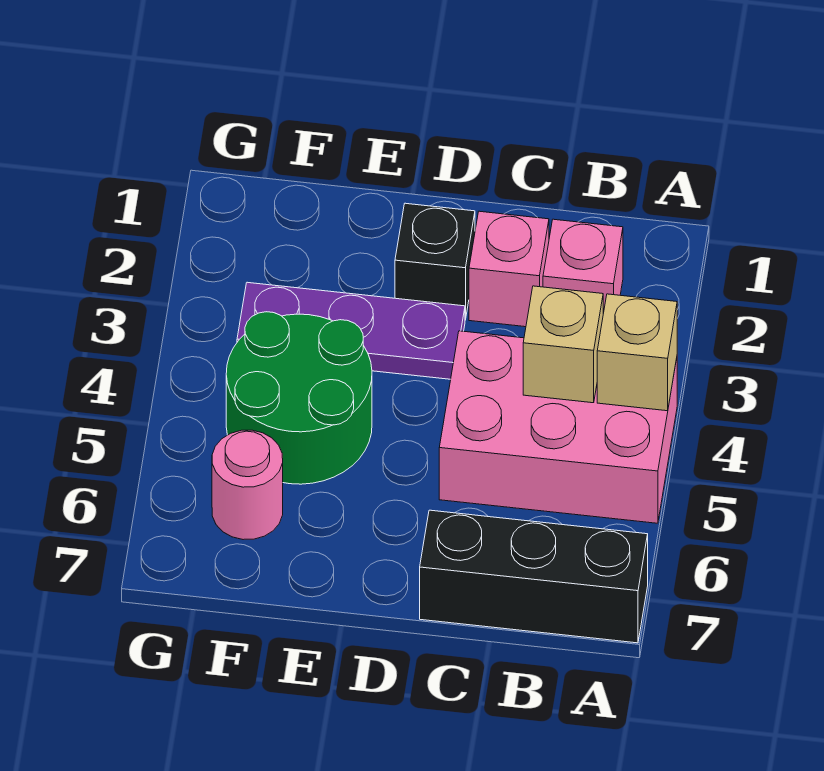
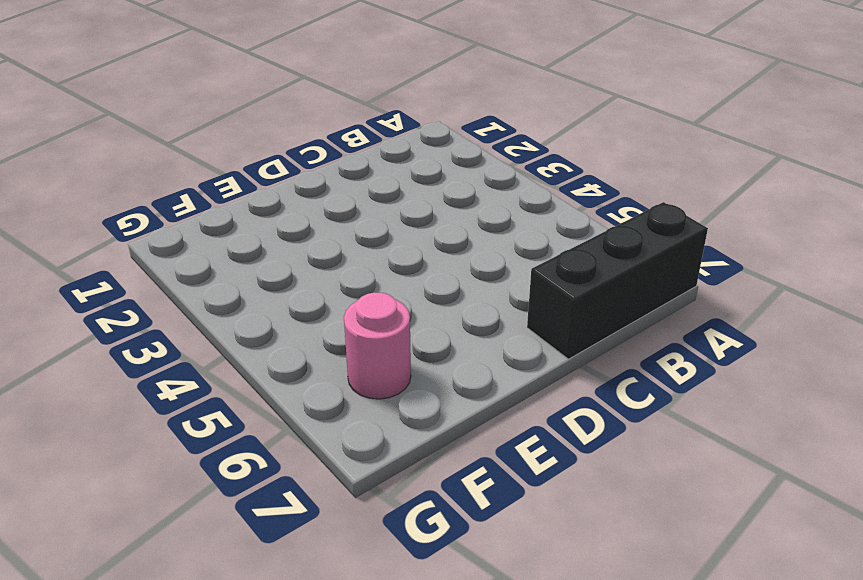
none -> pink 2x3 brick [439,331,677,523]
none -> pink 1x1 brick [543,219,623,313]

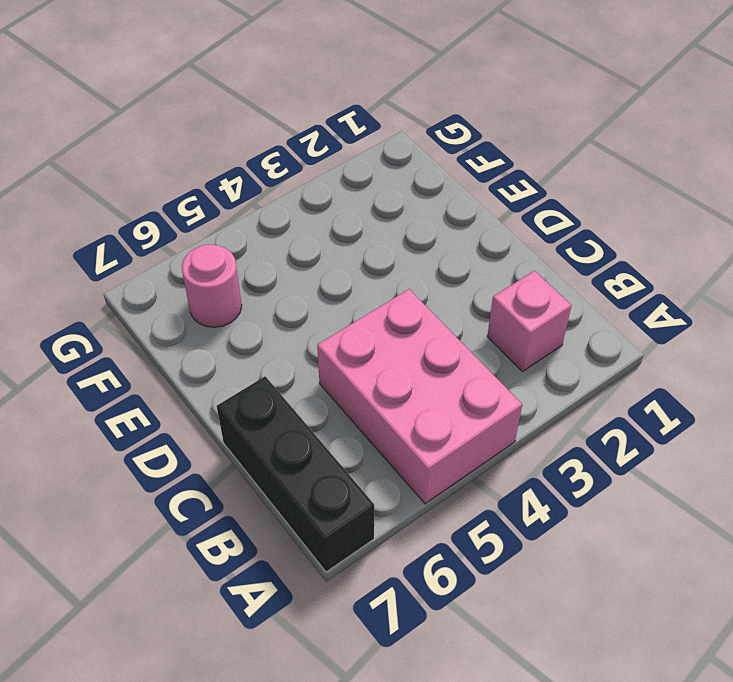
none -> pink 1x1 brick [469,211,549,327]
none -> black 1x1 brick [395,203,475,320]

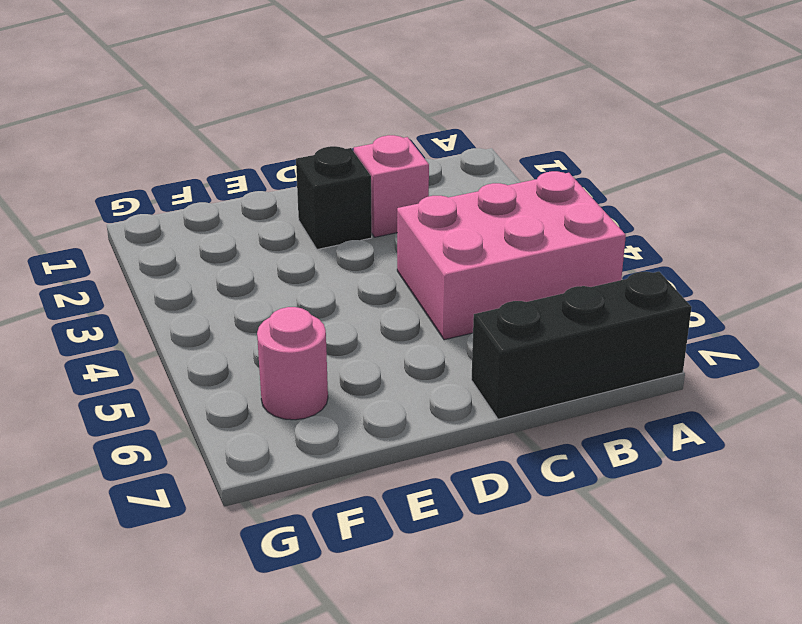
none -> pink 1x1 brick [543,219,623,313]
none -> purple 1x3 plate [237,282,465,379]

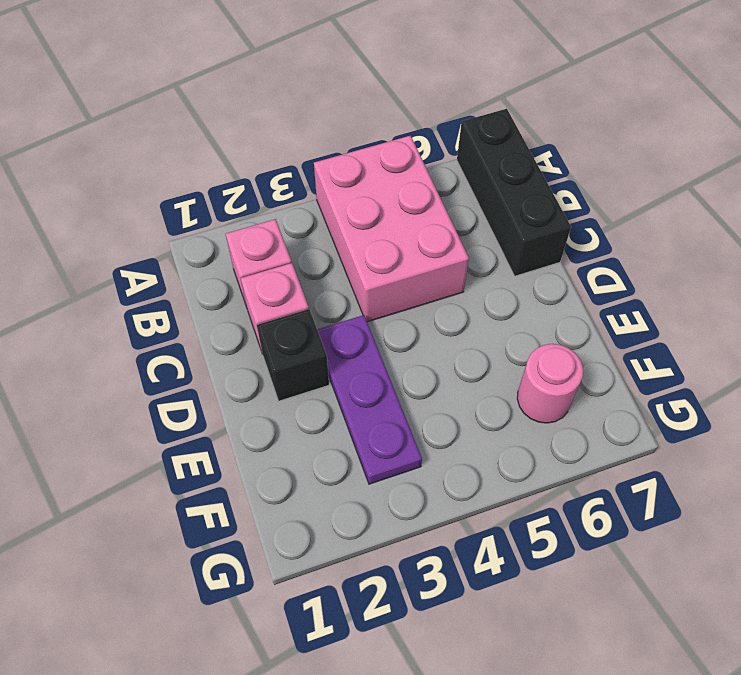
none -> green 2x2 round brick [226,312,372,484]
none -> tan 1x1 brick [597,294,677,411]

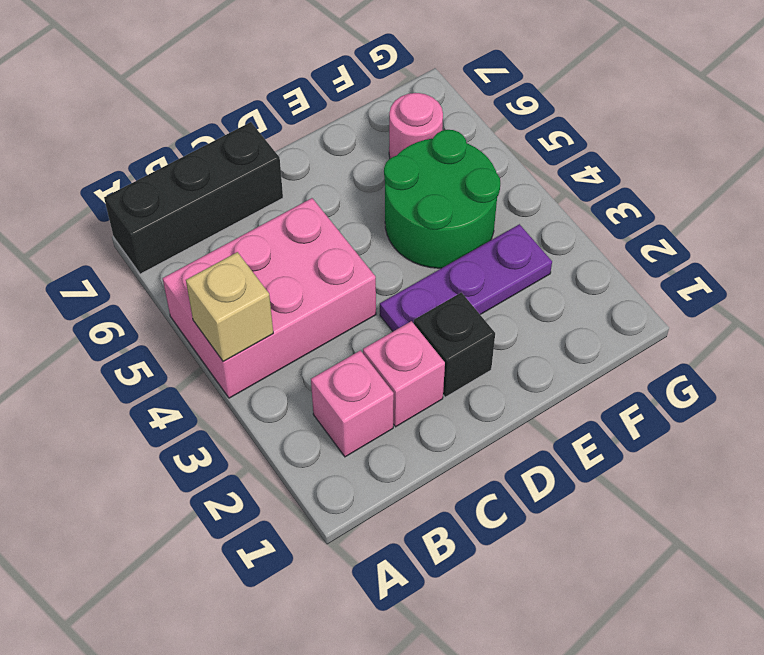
none -> tan 1x1 brick [523,286,603,403]

